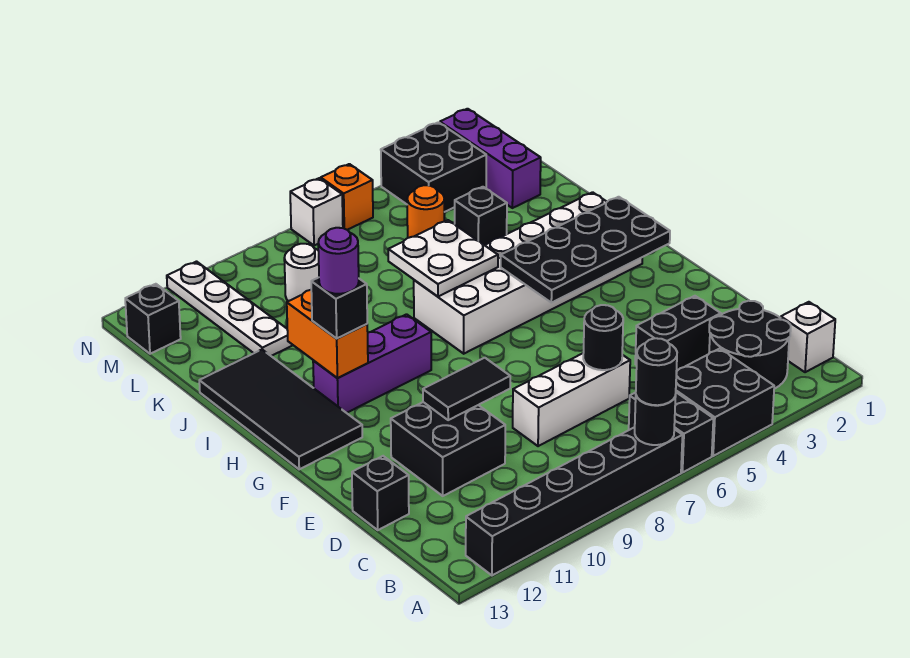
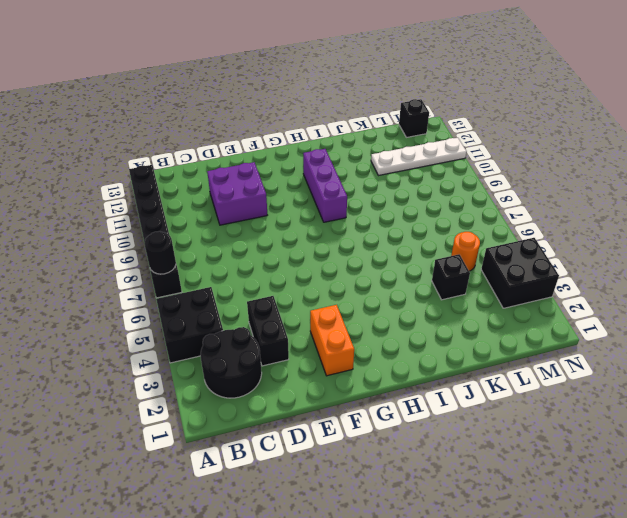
purple 2x2 brick [207,162,267,225] -> black 2x2 brick [391,402,505,496]
orange 1x2 brick [310,305,354,376] -> orange 1x2 brick turned to [287,290,368,378]
none -> black 1x2 brick [629,392,713,473]
none -> white 1x1 brick [781,302,835,372]
none -> white 1x3 brick [513,353,630,446]
none -> black 1x1 brick [352,456,409,530]

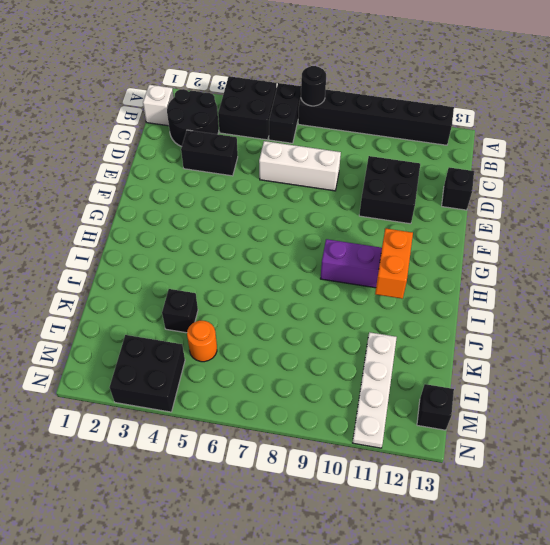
none -> black 2x4 tile [199,350,362,469]
none -> white 2x6 brick [414,192,642,354]
none -> purple 1x3 brick [440,109,541,208]
none -> white 1x1 round brick [284,244,319,301]

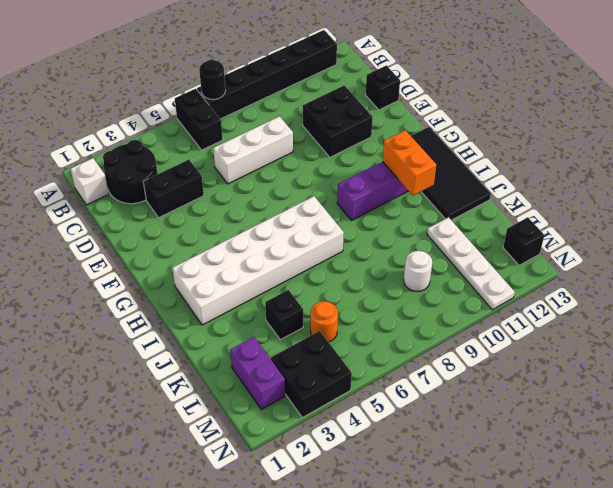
purple 1x2 brick [230,337,285,410] -> purple 1x3 brick [440,109,541,208]
none -> black 2x2 brick [676,349,774,456]
none -> orange 1x1 brick [321,164,373,230]
none -> white 1x1 brick [290,178,343,246]
none -> black 1x1 round brick [583,305,623,370]

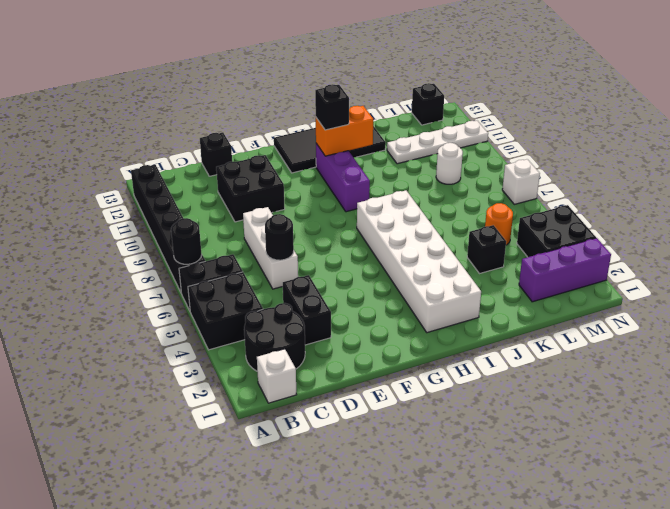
none -> orange 1x1 brick [321,164,373,230]
none -> black 1x2 tile [423,358,510,420]
none -> black 2x4 plate [501,197,670,303]
none -> white 2x2 plate [388,220,498,297]

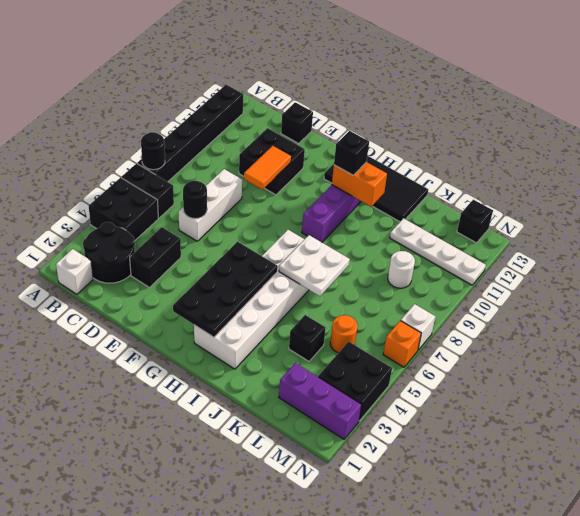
orange 1x2 tile [244,146,291,190] -> black 1x2 tile [423,358,510,420]
none -> black 1x1 round brick [636,338,677,405]
none -> purple 1x1 round brick [318,228,359,294]

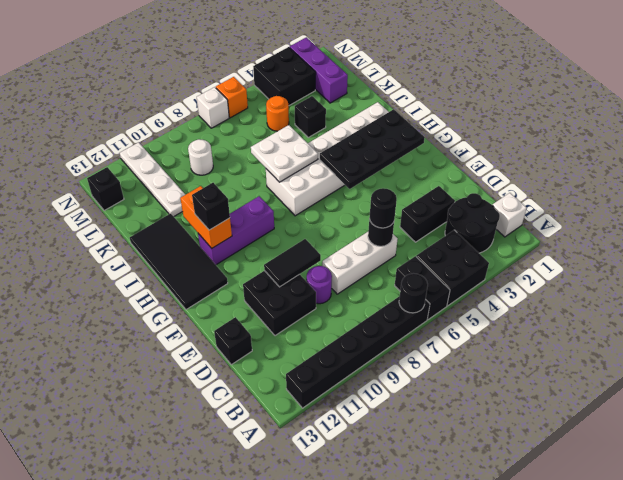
black 1x1 round brick [369,188,397,228] -> black 1x1 round brick moved to [636,338,677,405]
purple 1x1 round brick [307,266,332,304] -> purple 1x1 round brick moved to [318,228,359,294]

